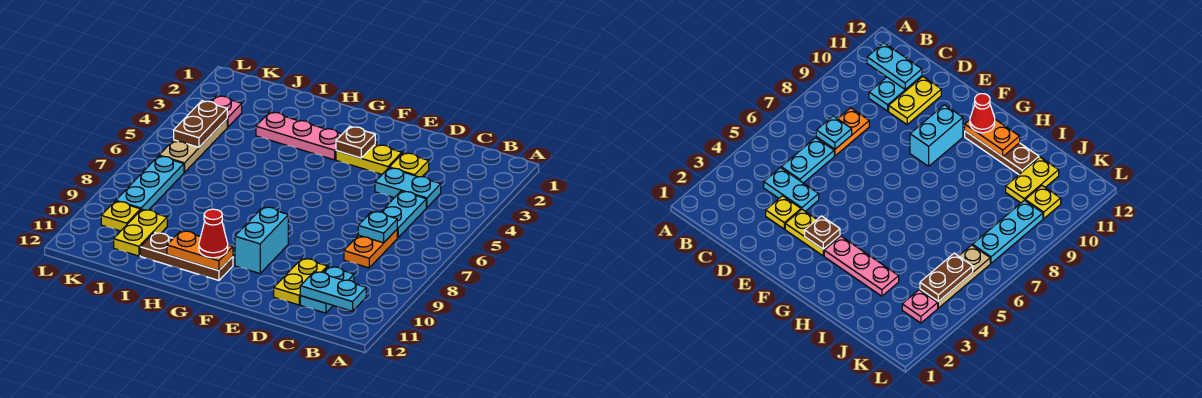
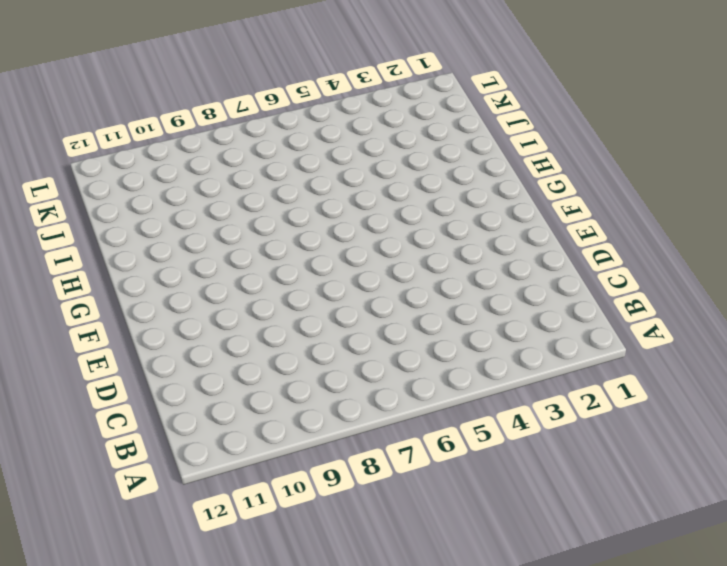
none -> cyan 1x2 plate [375,168,441,208]
none -> cyan 1x2 plate [381,191,426,238]
none -> orange 1x2 plate [344,230,397,268]

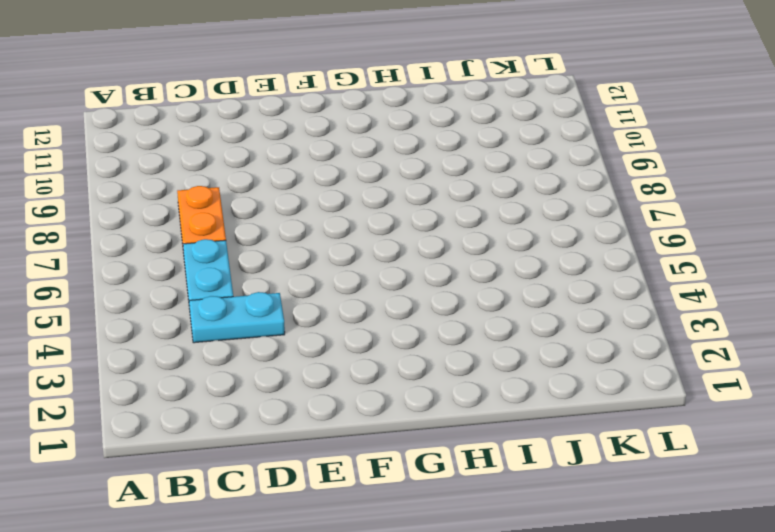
none -> cyan 1x2 plate [300,267,354,313]
none -> yellow 1x1 plate [389,153,429,177]
none -> yellow 1x2 plate [274,258,327,305]

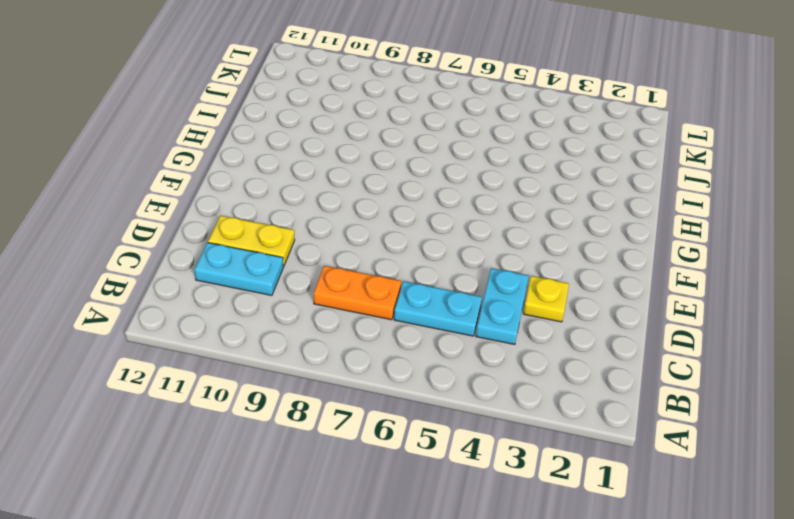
none -> yellow 1x2 plate [336,144,402,174]
none -> cyan 1x2 brick [235,207,288,273]
none -> pink 1x3 plate [256,112,342,160]

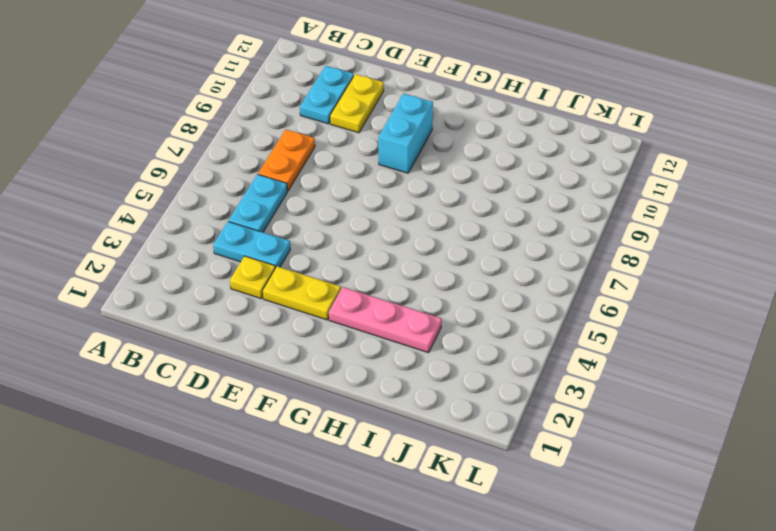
none -> brown 1x3 plate [140,233,233,280]
none -> yellow 1x2 plate [114,209,167,256]
none -> pink 1x1 plate [211,96,242,127]

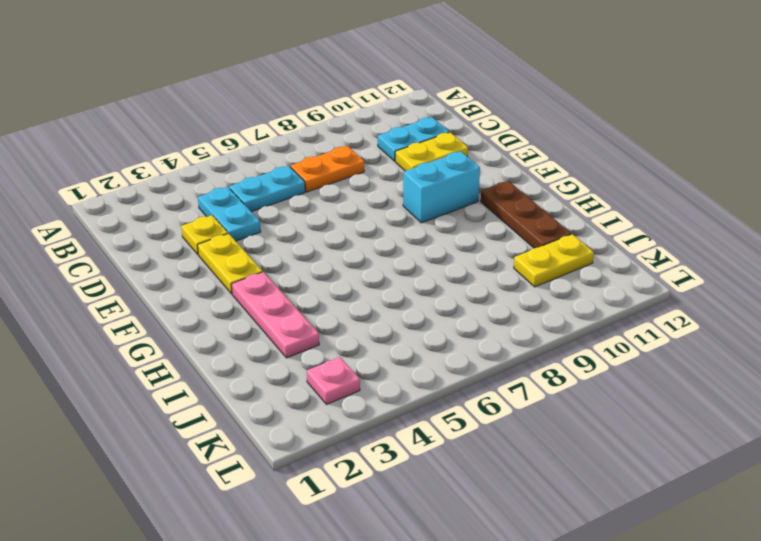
none -> tan 1x3 plate [159,119,227,173]
none -> cyan 1x3 plate [116,156,184,210]
none -> yellow 1x1 plate [101,201,141,231]

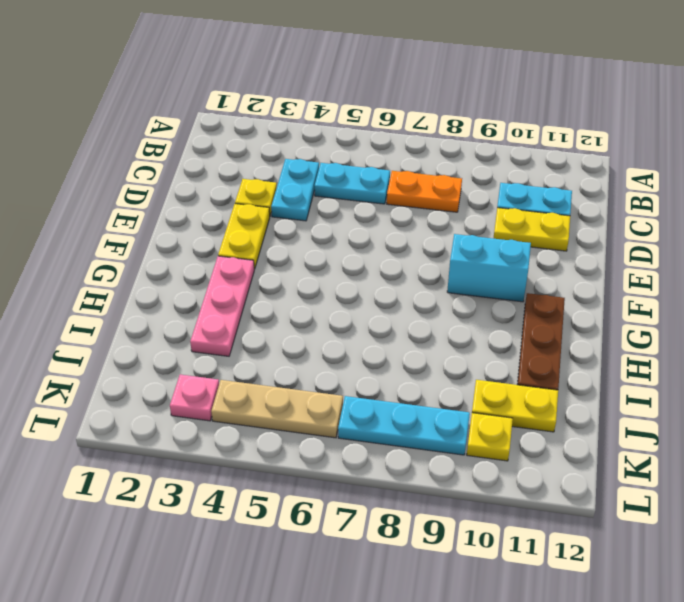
none -> cyan 1x2 plate [300,271,366,311]
none -> cyan 1x1 plate [358,211,397,243]
none -> brown 1x1 plate [336,127,375,158]

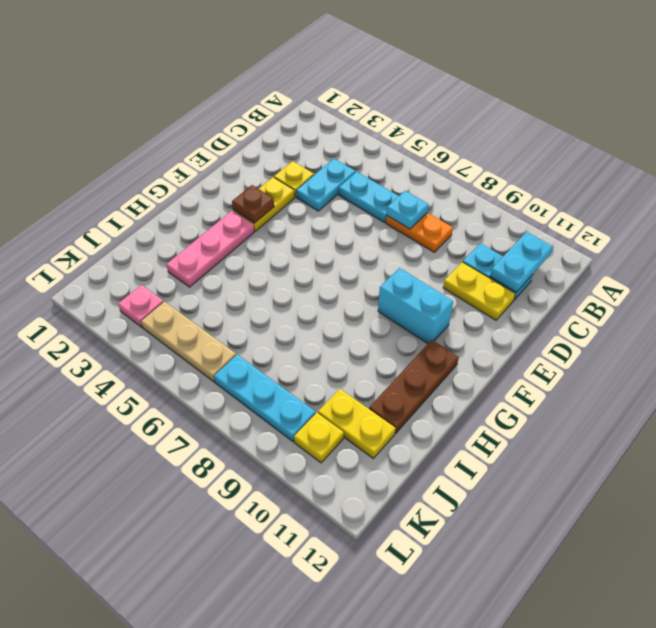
none -> orange 1x2 plate [167,231,233,271]
none -> brown 1x2 plate [174,101,227,147]
none -> red 1x1 cone [199,209,228,258]

